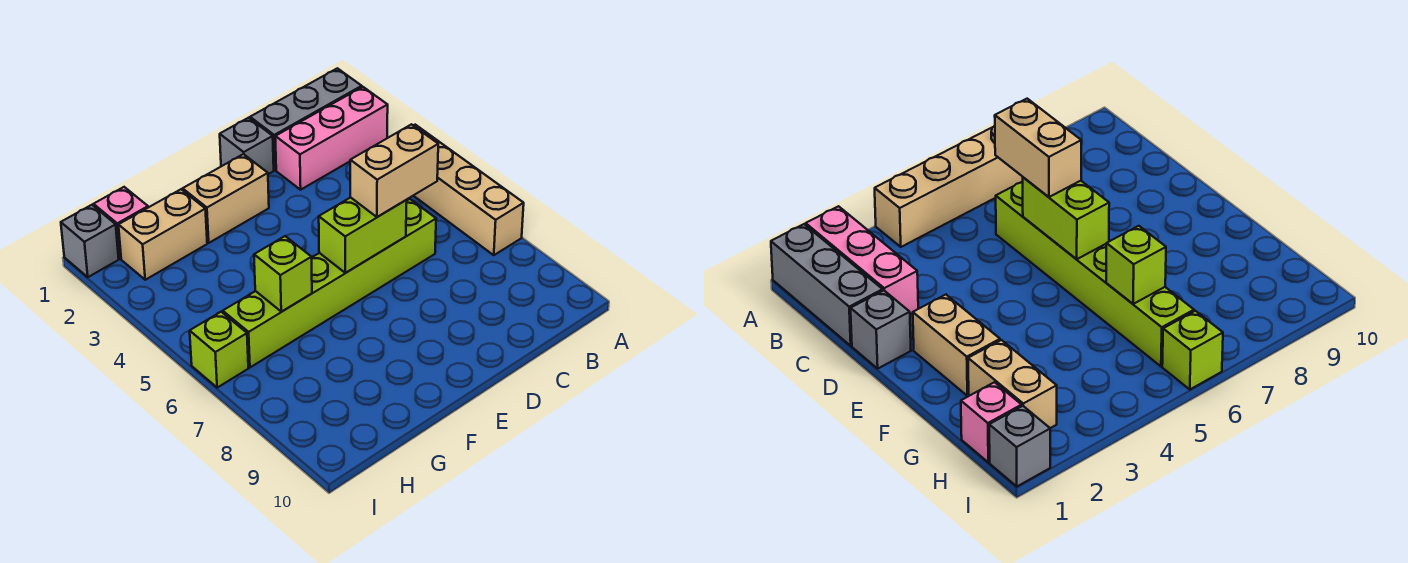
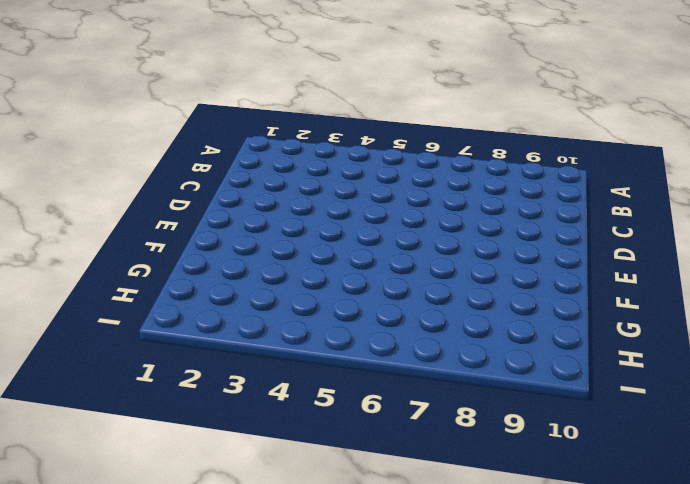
none -> grey 1x3 brick [250,68,362,170]
none -> pink 1x3 brick [275,87,388,190]
none -> tan 1x4 brick [414,125,524,255]

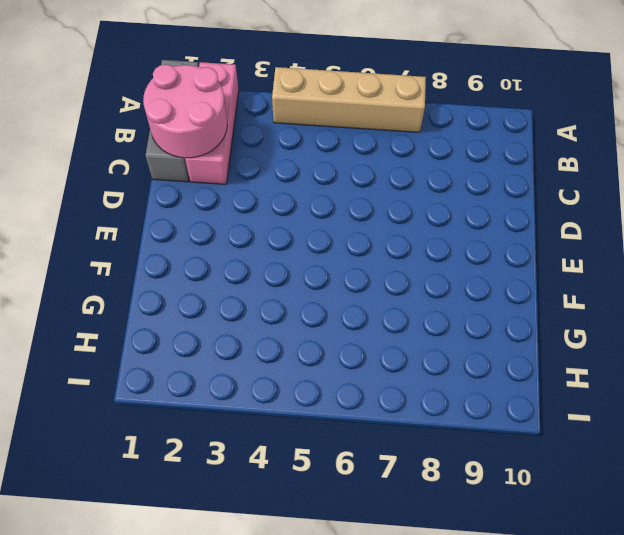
pink 2x2 round brick [143,64,227,158] -> none
none -> lime 1x6 brick [223,199,436,367]
none -> grey 1x1 brick [220,118,274,174]
none -> tan 1x2 brick [183,154,269,243]

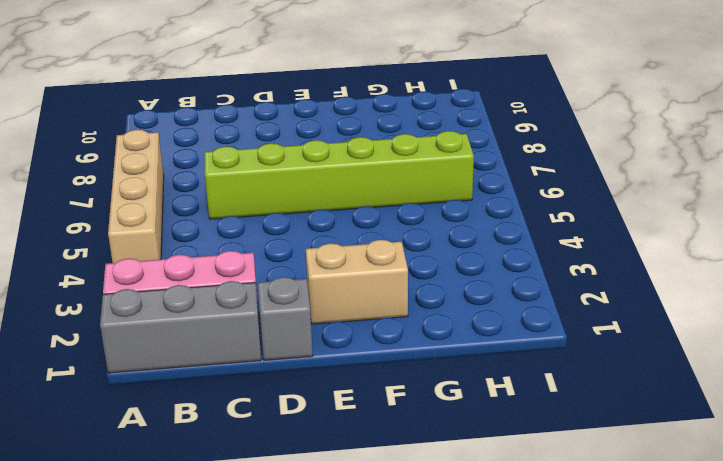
none -> tan 1x2 brick [119,189,207,280]
none -> pink 1x1 brick [94,187,148,259]
none -> grey 1x1 brick [61,205,119,277]

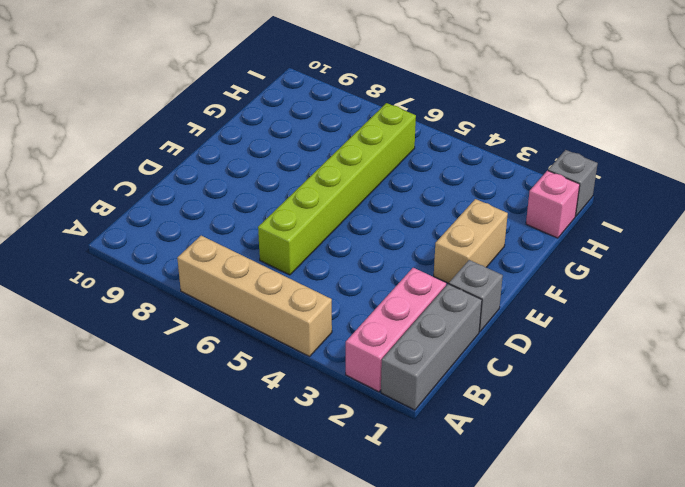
none -> tan 1x2 brick [119,189,207,280]
none -> lime 1x1 brick [190,312,248,388]
none -> lime 1x2 brick [319,197,407,273]

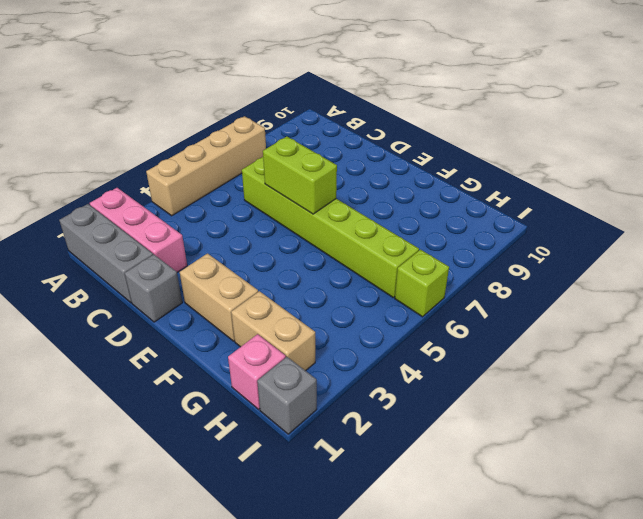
none -> lime 1x1 brick [254,236,312,312]
none -> tan 1x2 brick [350,124,438,217]

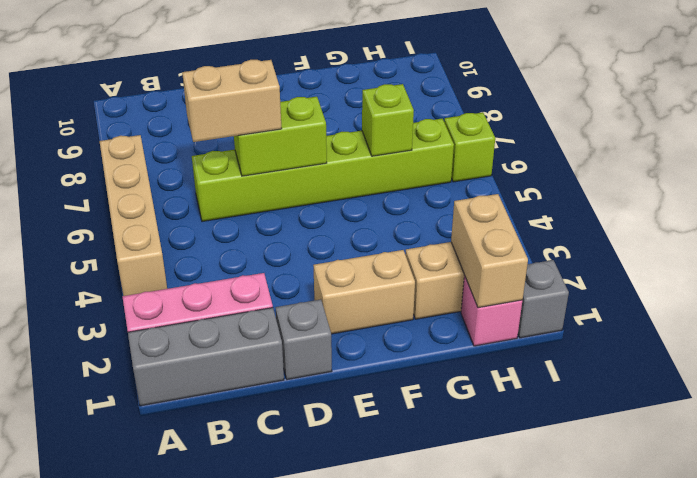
tan 1x2 brick [451,194,528,308] -> none

